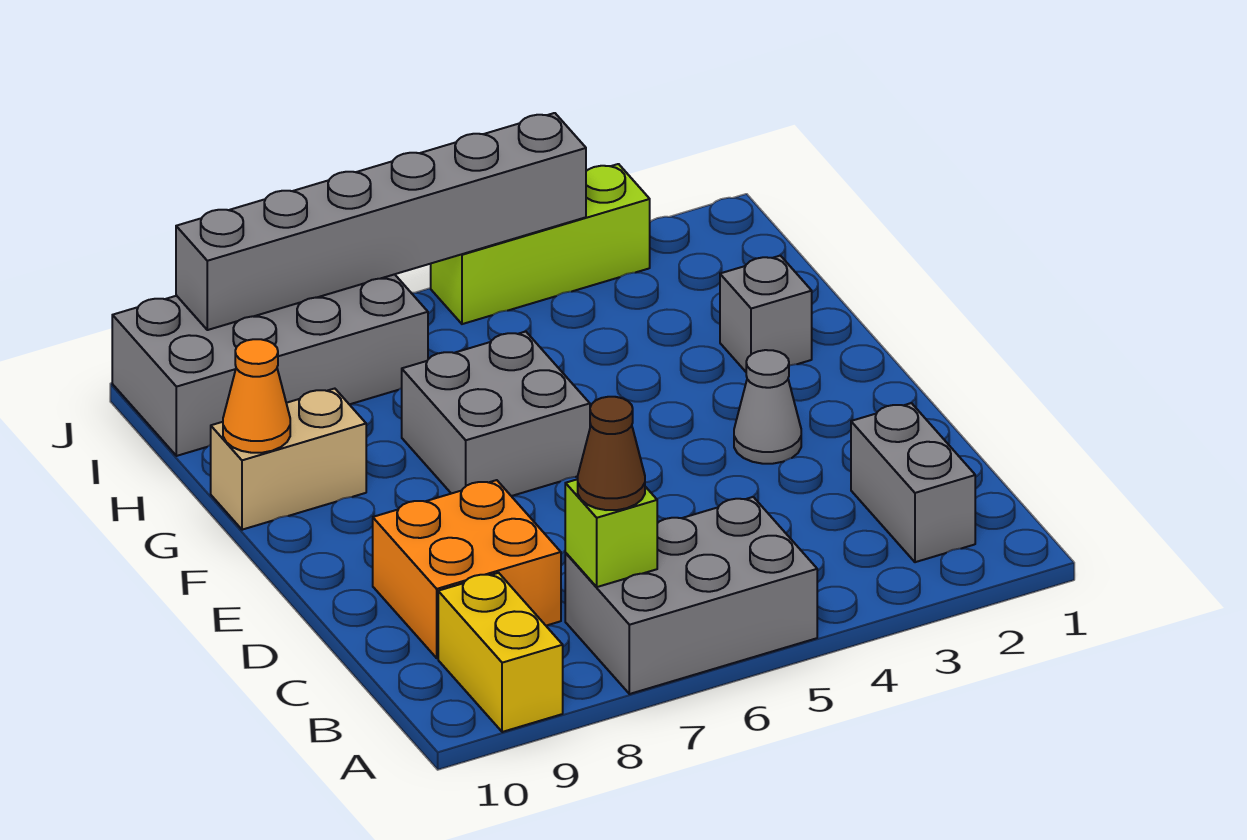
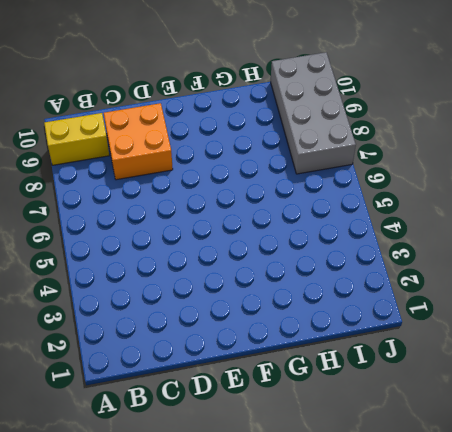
none -> grey 2x3 brick [565,497,817,694]
none -> grey 1x2 brick [851,403,975,562]
none -> grey 1x1 cone [734,350,801,464]

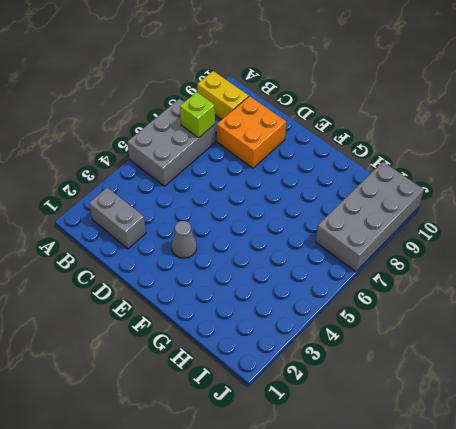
none -> grey 2x2 brick [402,332,590,496]
none -> grey 1x1 brick [720,256,812,372]
none -> tan 1x2 brick [211,389,366,530]

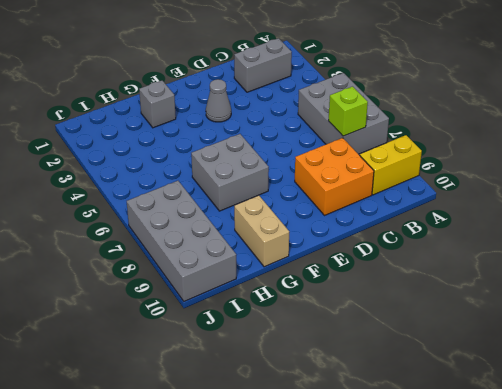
none -> lime 1x3 brick [431,164,650,324]
none -> orange 1x1 cone [223,339,290,453]
none -> grey 1x6 brick [176,113,586,330]

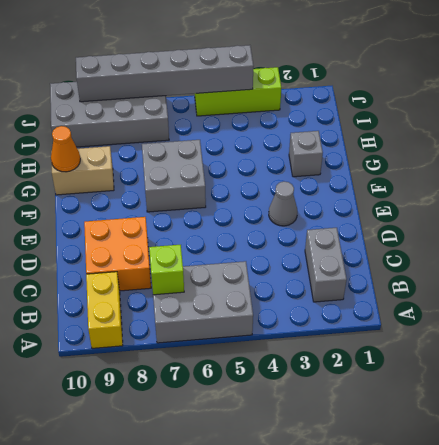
none -> brown 1x1 cone [578,397,645,510]

